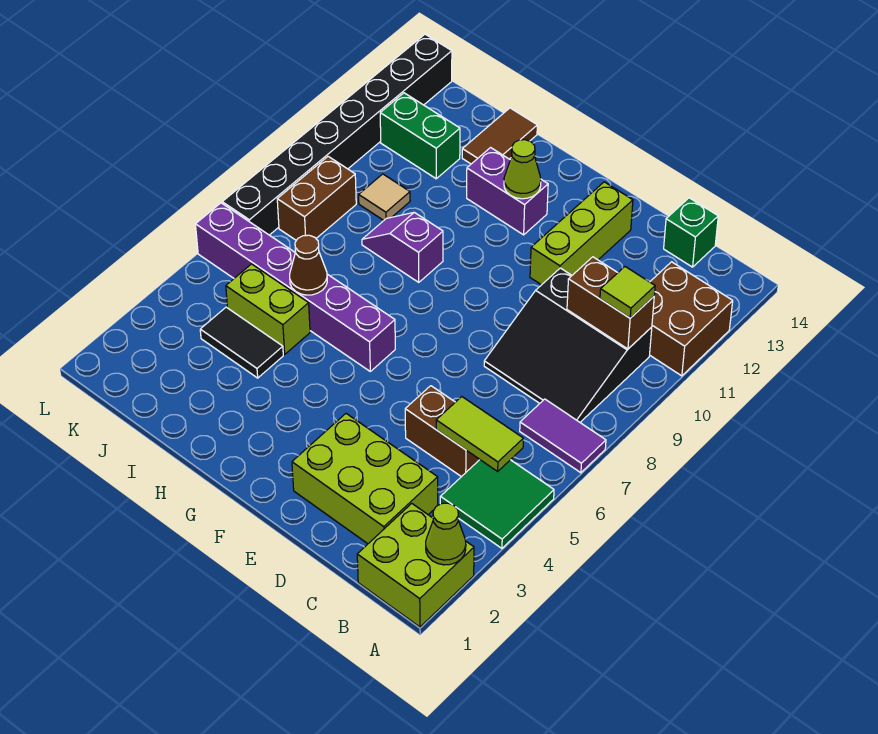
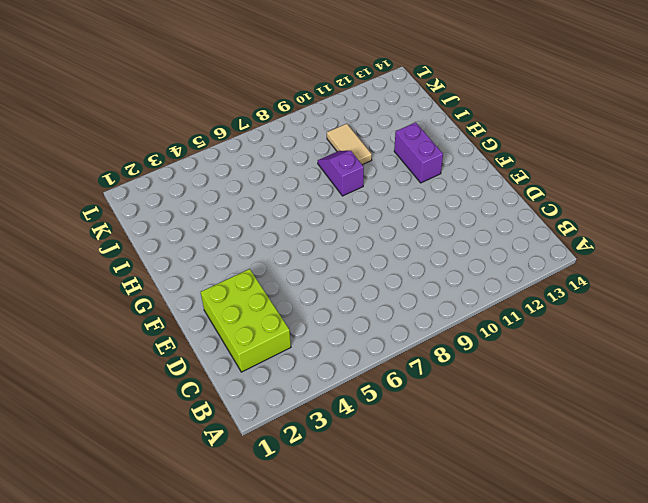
tan 1x2 tile [327,124,372,165] -> tan 1x1 tile [359,174,410,220]
none -> lime 2x2 brick [357,504,474,627]
none -> green 2x2 tile [440,460,554,548]
none -> purple 1x2 tile [520,399,606,473]

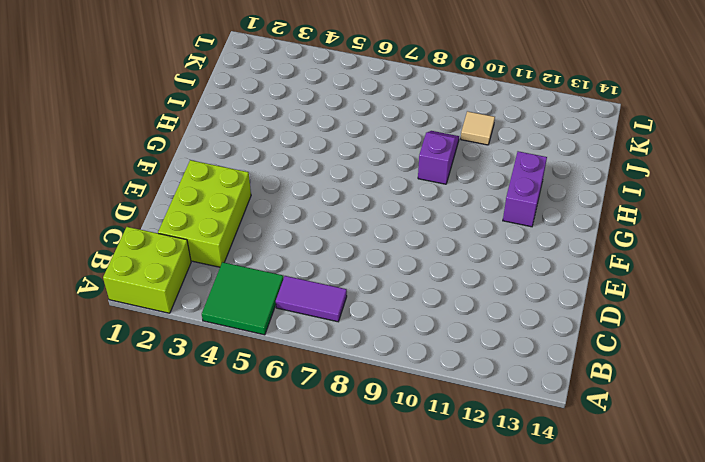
purple 1x2 tile [276,276,347,322] -> purple 1x2 tile turned to [520,399,606,473]
none -> brown 2x2 brick [650,262,733,376]
none -> black 3x3 slope [484,268,652,422]
none -> brown 1x2 brick [405,386,480,477]

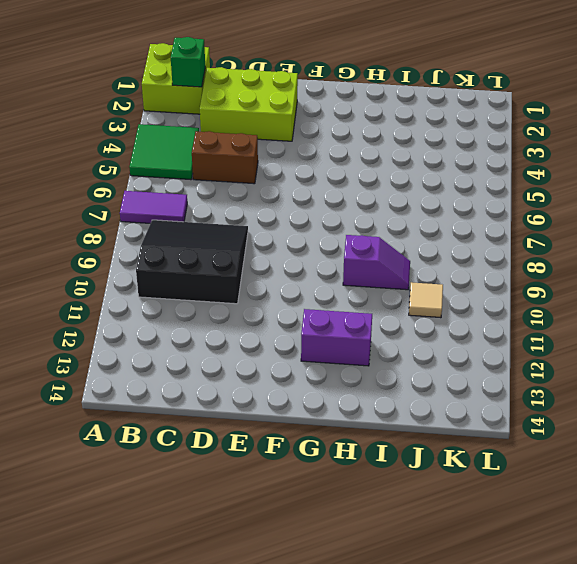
green 1x1 brick [171,37,205,87] -> green 1x1 brick moved to [664,198,718,267]
none -> brown 2x2 brick [650,262,733,376]
none -> lime 1x3 brick [530,182,633,285]
none -> purple 1x6 brick [196,203,395,371]

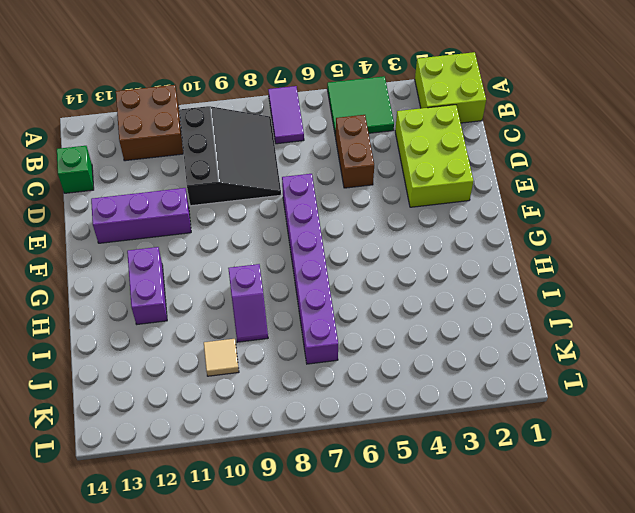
purple 1x6 brick [282,174,338,364] -> purple 1x6 brick moved to [196,203,395,371]
purple 1x3 brick [91,188,191,243] -> lime 1x3 brick [530,182,633,285]
none -> black 1x2 tile [200,307,283,378]
none -> lime 1x2 brick [226,264,310,354]
none -> brown 1x2 tile [462,108,537,164]

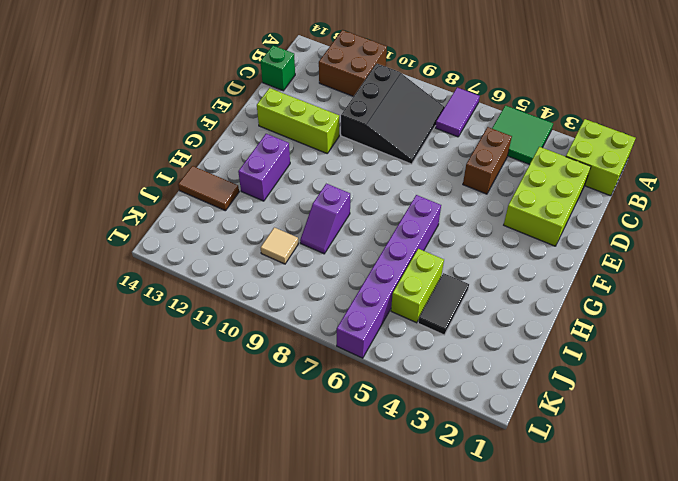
none -> green 1x2 brick [380,93,460,179]
none -> brown 1x2 brick [277,156,356,240]
none -> black 1x8 brick [222,34,452,235]

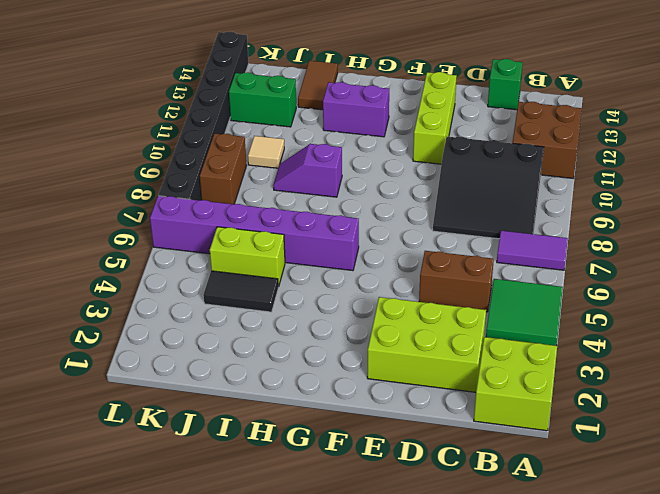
none -> lime 1x1 cone [426,503,466,565]
none -> lime 1x2 tile [436,397,523,471]
none -> brown 1x2 brick [567,257,654,349]

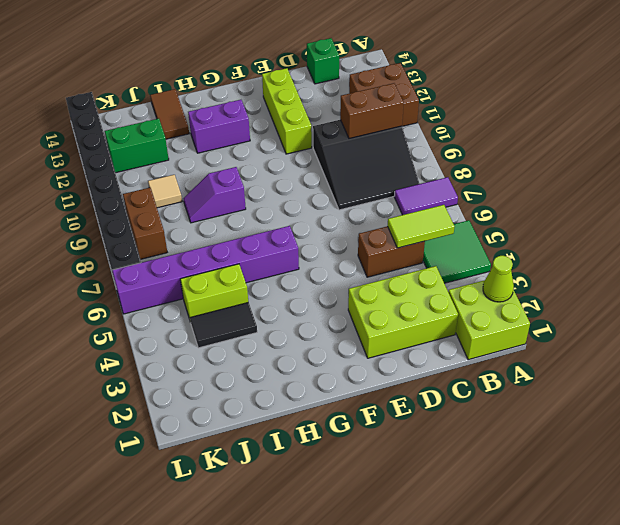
none -> lime 1x1 cone [504,140,541,199]
none -> brown 1x1 cone [290,235,327,295]
none -> lime 1x1 tile [600,267,655,318]

